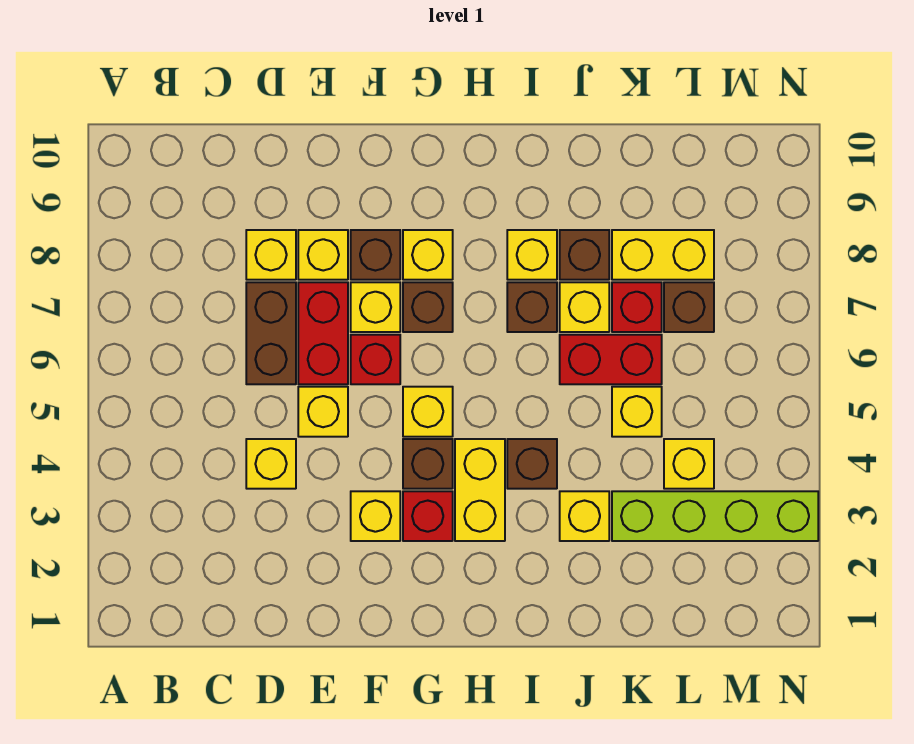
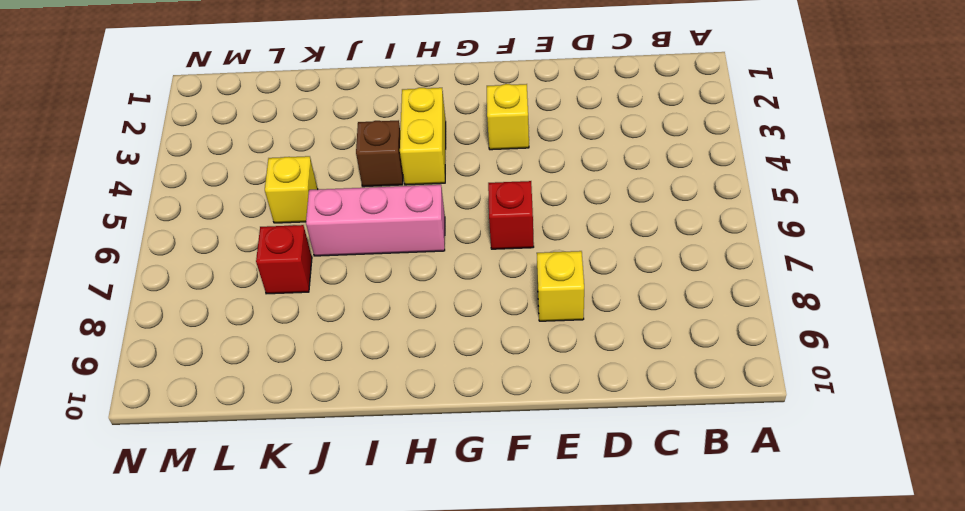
pink 1x3 brick [306,185,445,256] -> red 1x2 brick [560,335,662,384]
none -> yellow 1x1 brick [246,439,296,489]
none -> brown 1x2 brick [246,282,296,384]
none -> yellow 1x1 brick [246,230,296,280]

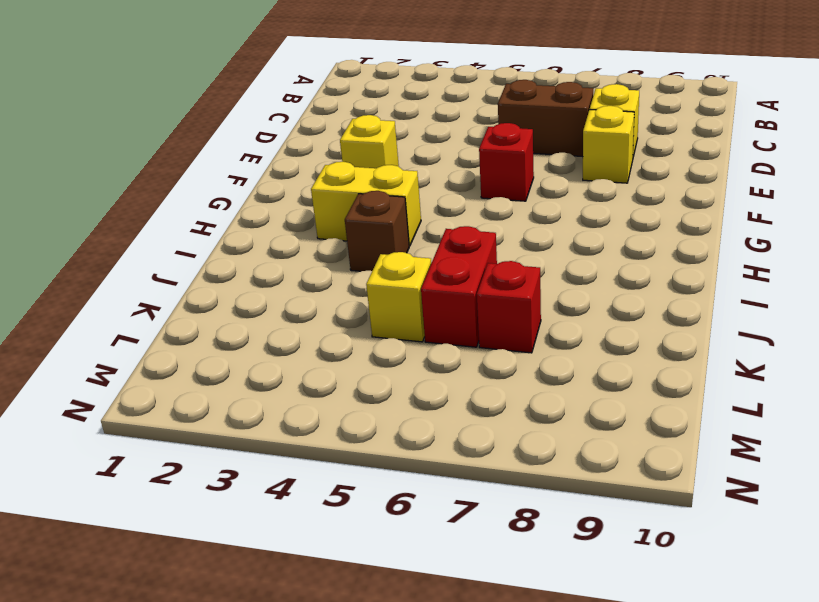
none -> yellow 1x1 brick [246,439,296,489]
none -> yellow 1x1 brick [298,387,348,437]
none -> red 1x2 brick [298,282,348,384]

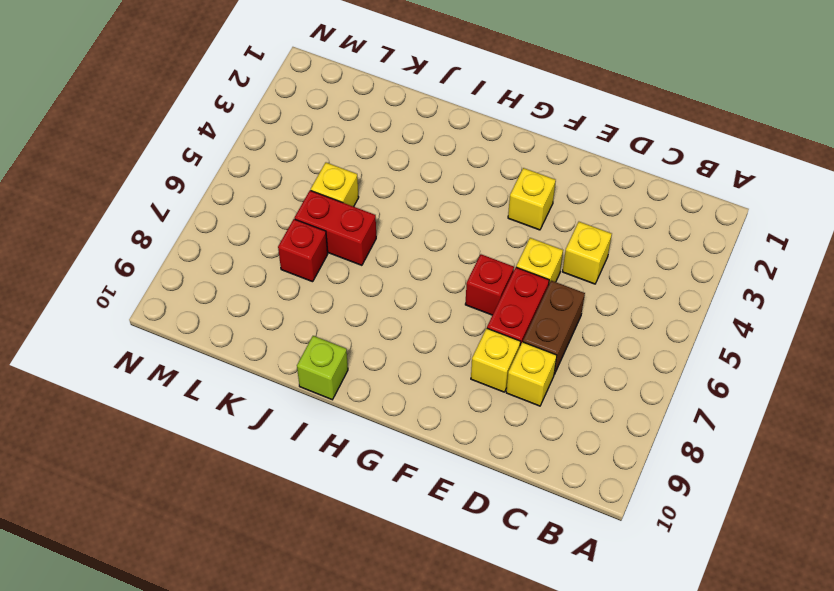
lime 1x1 brick [297,336,348,400] -> none
none -> yellow 1x1 brick [351,282,400,332]
none -> brown 1x1 brick [351,230,400,280]
none -> red 1x1 brick [403,491,453,541]

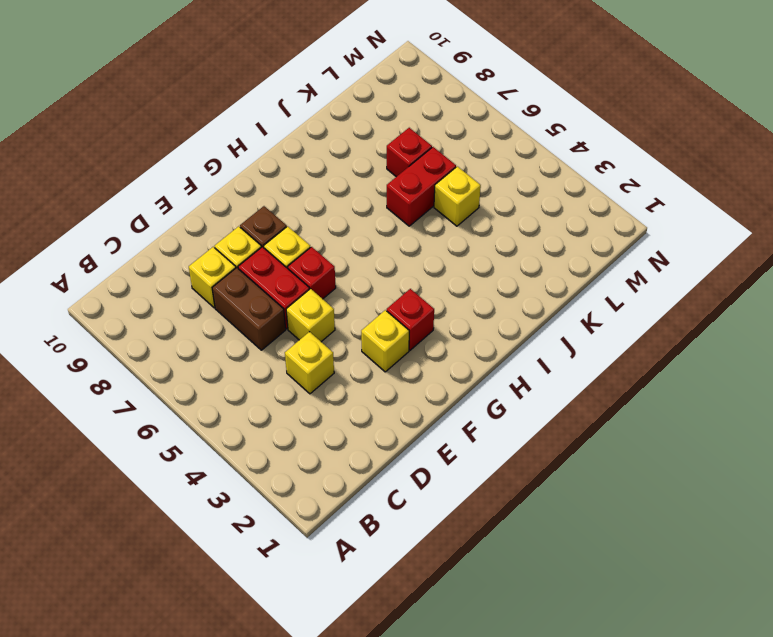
none -> brown 1x1 brick [403,439,453,489]
none -> yellow 1x1 brick [403,387,453,437]
none -> brown 1x1 brick [403,282,453,332]

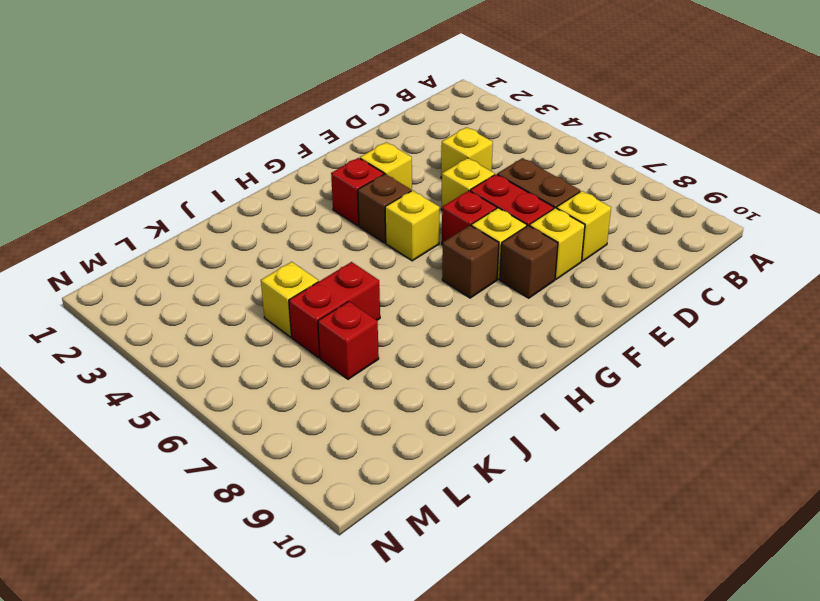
none -> yellow 1x1 brick [403,230,453,280]
none -> yellow 1x2 brick [455,439,505,541]
none -> brown 1x1 brick [507,439,557,489]

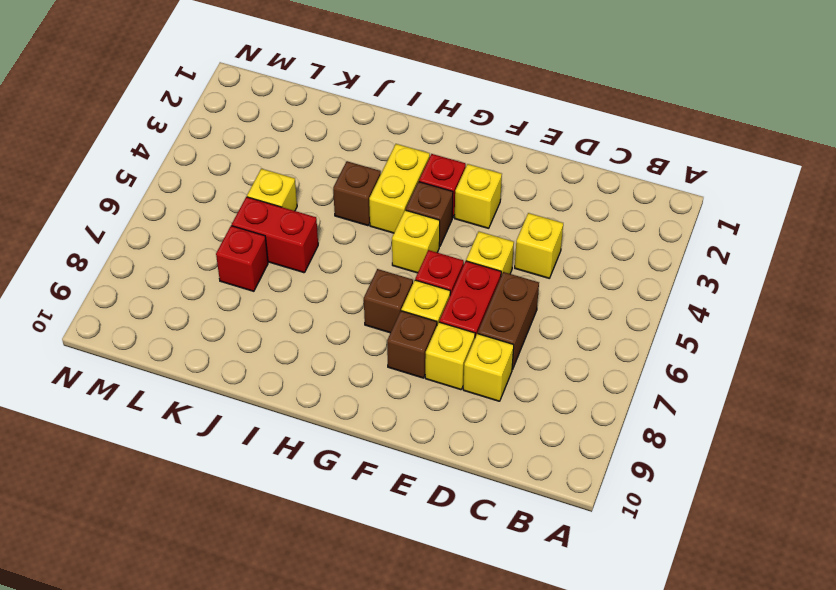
none -> yellow 1x1 brick [403,230,453,280]
none -> brown 1x1 brick [507,282,557,332]
none -> yellow 1x1 brick [507,230,557,280]

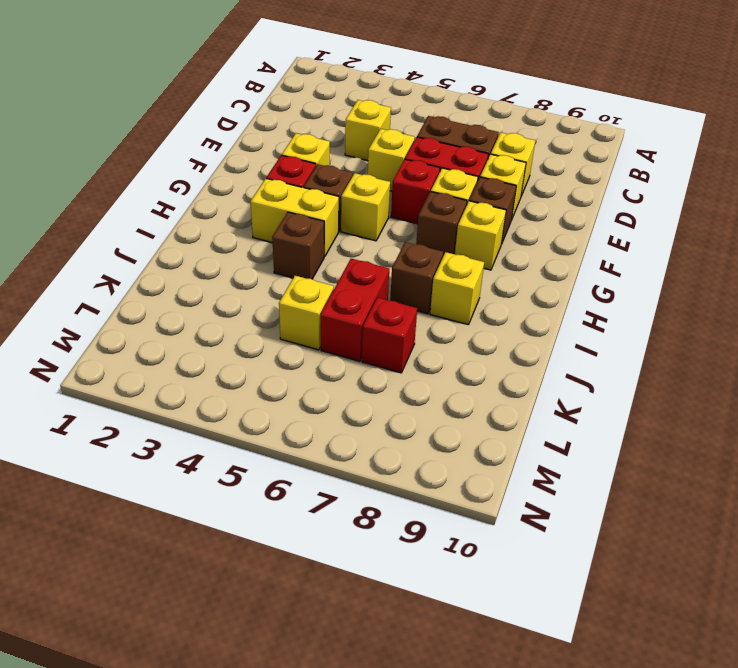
none -> yellow 1x1 brick [560,491,609,541]
none -> yellow 1x1 brick [560,282,609,332]
none -> brown 1x1 brick [560,230,609,280]

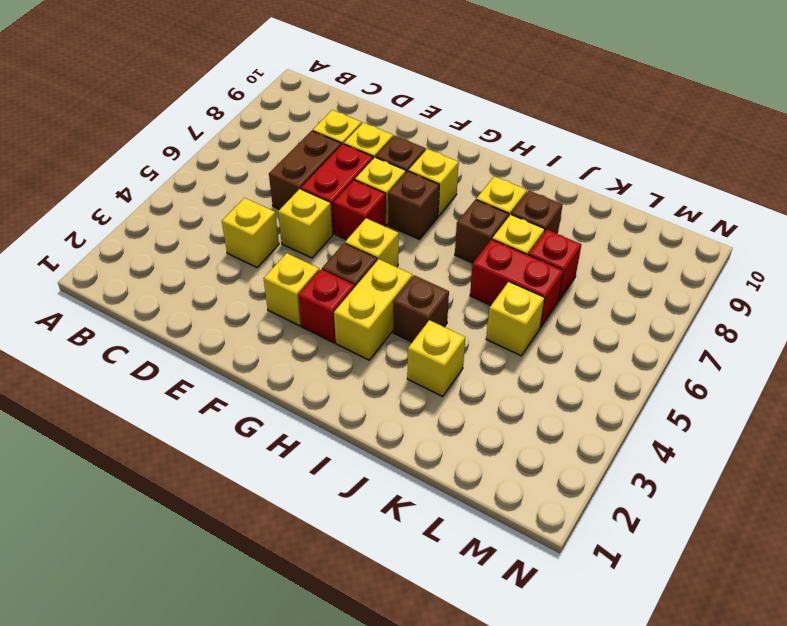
none -> lime 1x4 brick [612,491,818,541]
none -> yellow 1x2 brick [612,230,714,280]
none -> yellow 1x1 brick [664,439,714,489]

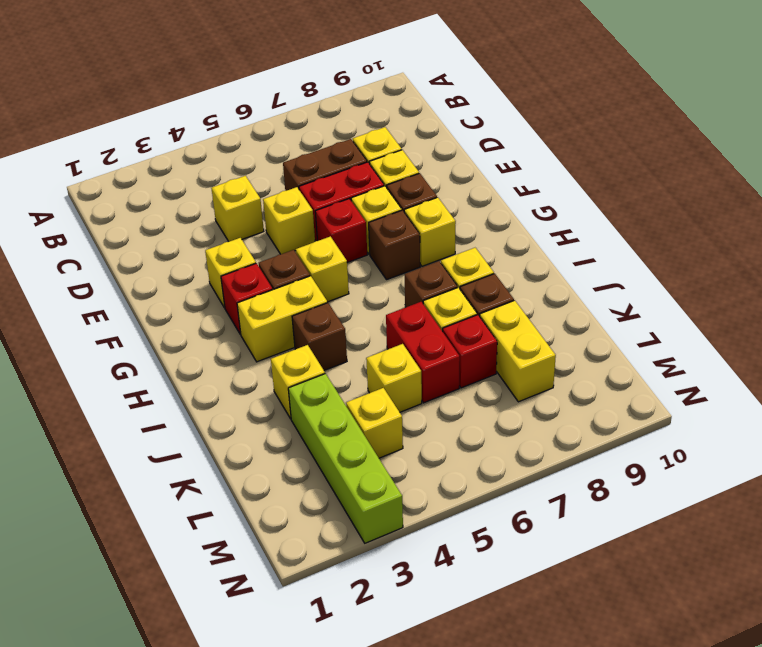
none -> brown 1x1 brick [664,282,714,332]

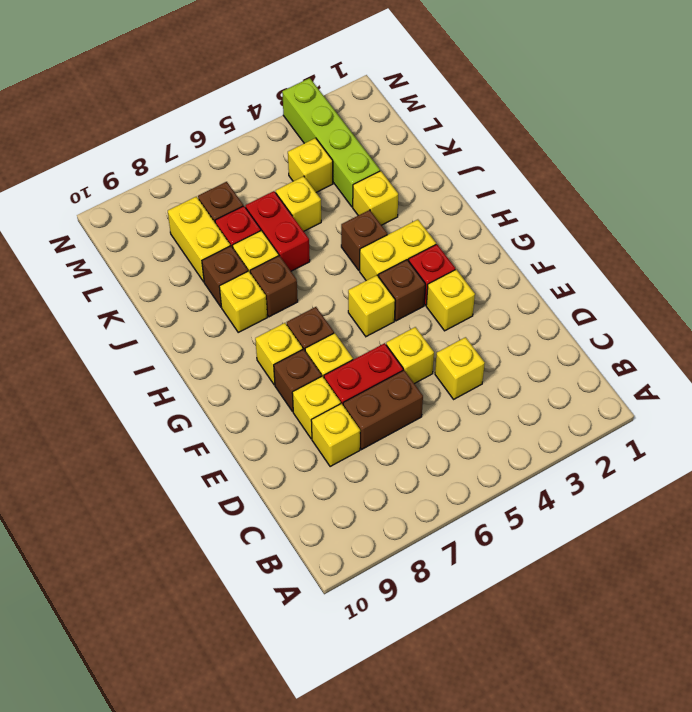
none -> red 1x1 brick [351,335,400,384]

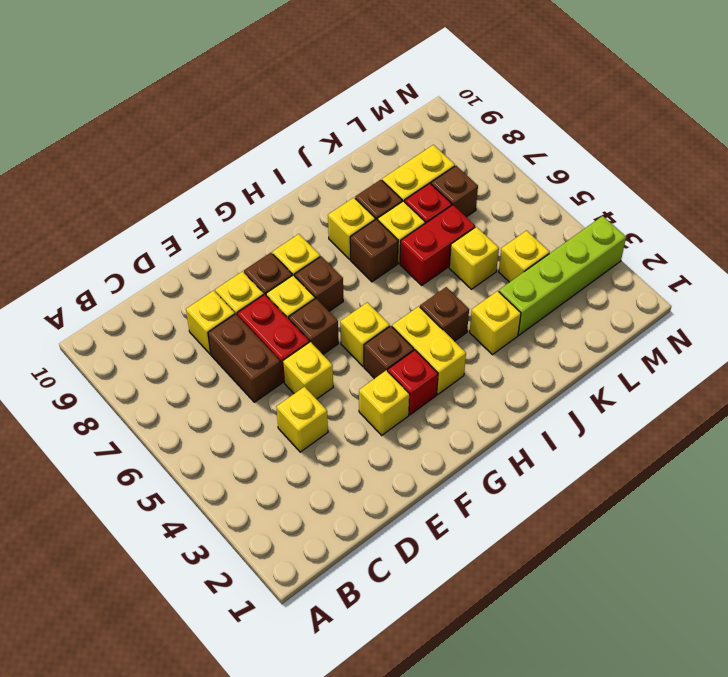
brown 1x1 brick [289,299,338,354] -> red 1x1 brick [351,335,400,384]

